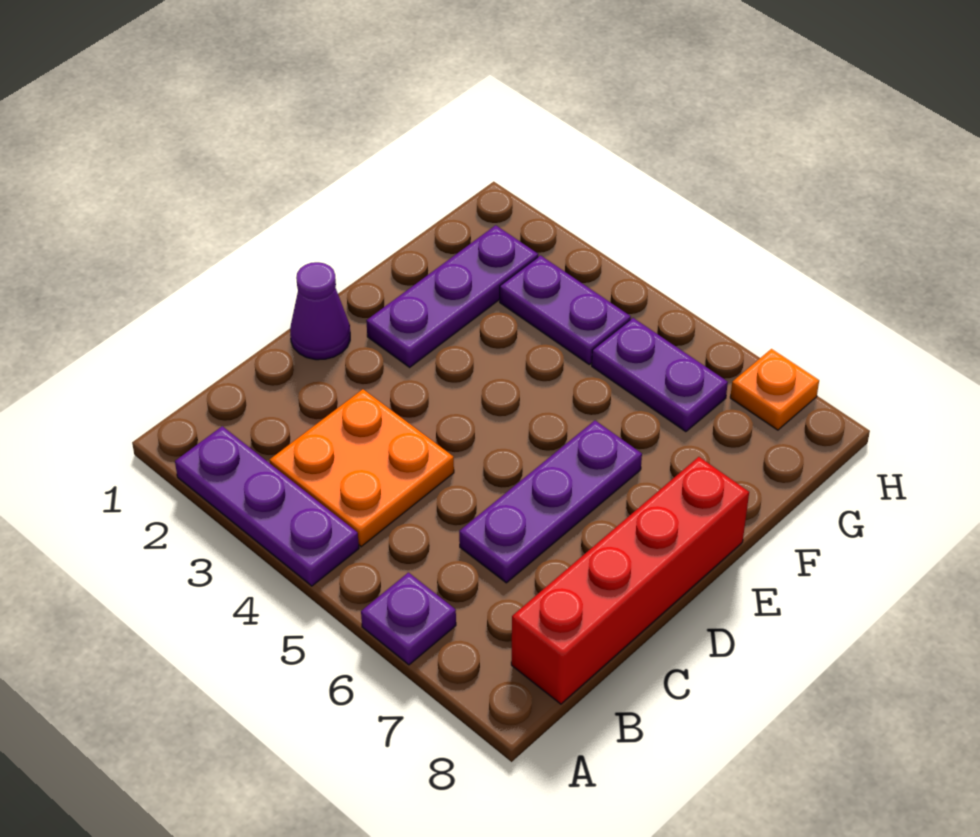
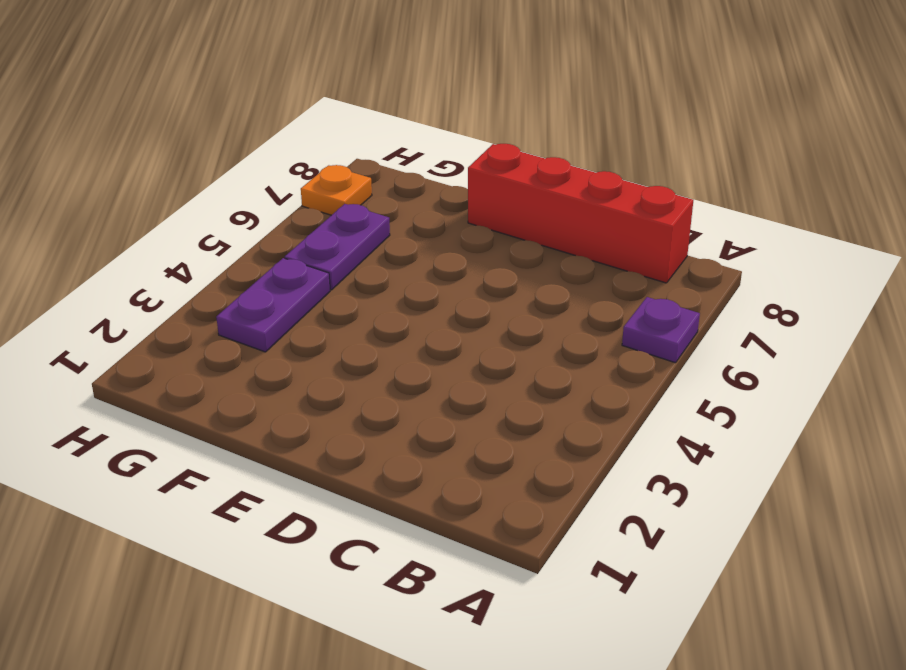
none -> purple 1x3 plate [175,426,359,586]
none -> orange 2x2 plate [269,389,454,547]

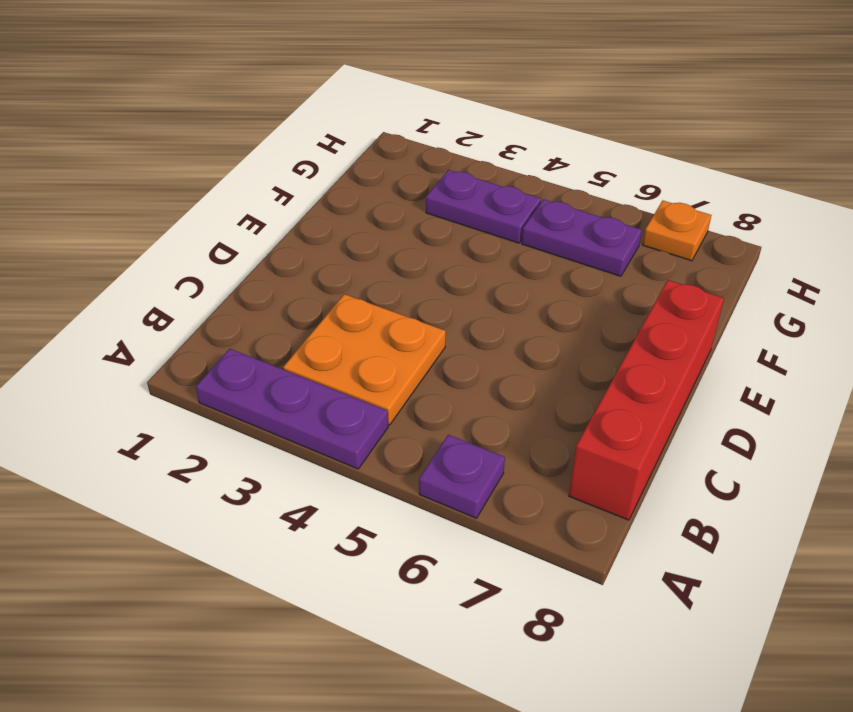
none -> purple 1x3 plate [459,421,642,583]
none -> purple 1x1 cone [290,262,350,360]

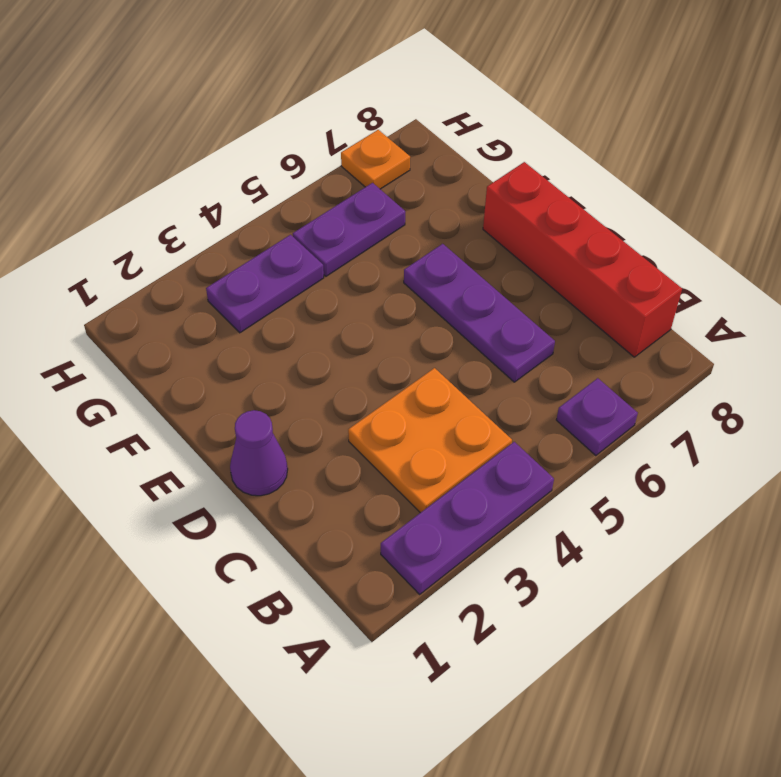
none -> purple 1x3 plate [366,225,538,367]

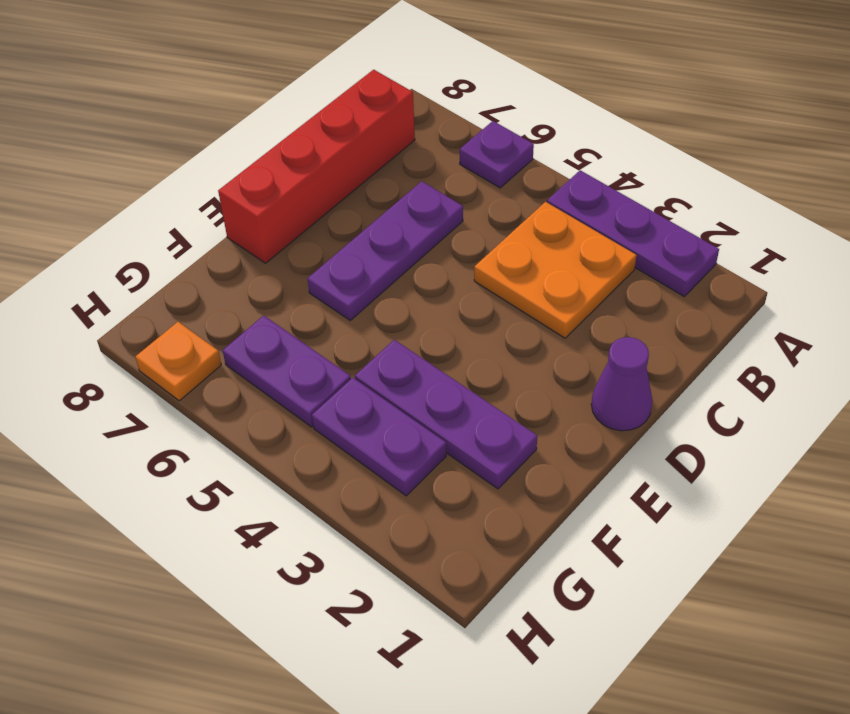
purple 1x3 plate [355,340,537,489] -> purple 1x3 plate turned to [366,225,538,367]

